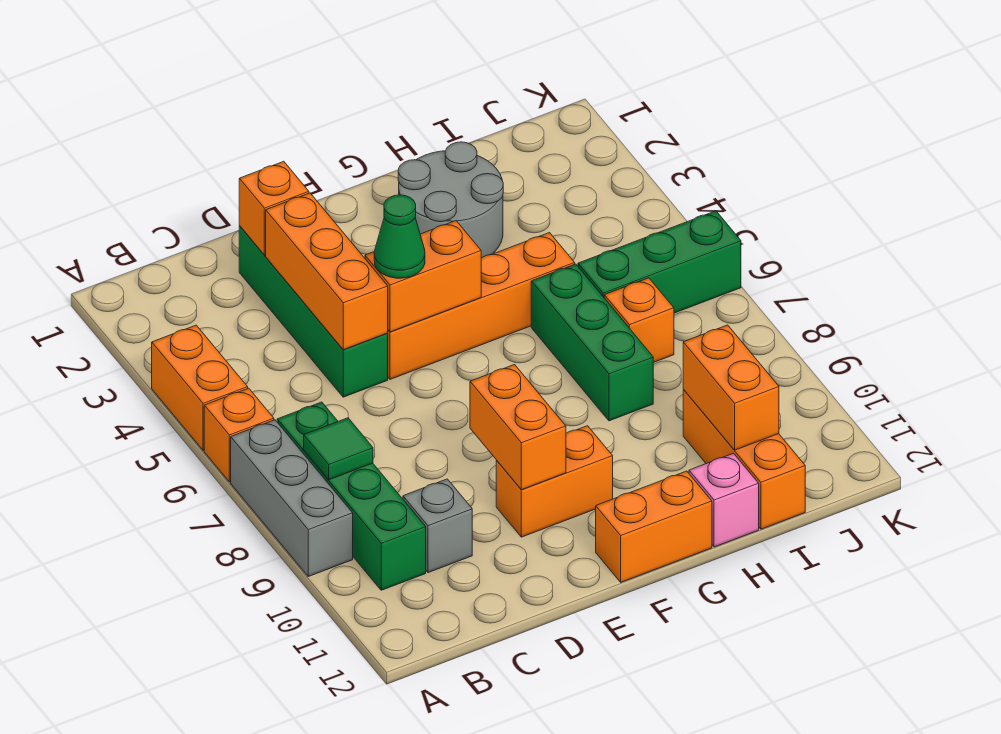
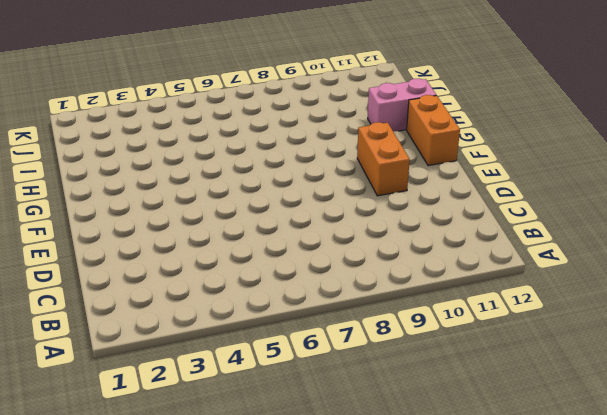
pink 1x2 brick [368,79,436,131] -> pink 1x1 brick [689,453,759,547]
none -> orange 1x2 brick [152,325,248,450]
none -> orange 1x1 brick [204,388,274,482]
none -> grey 1x3 brick [231,420,353,576]

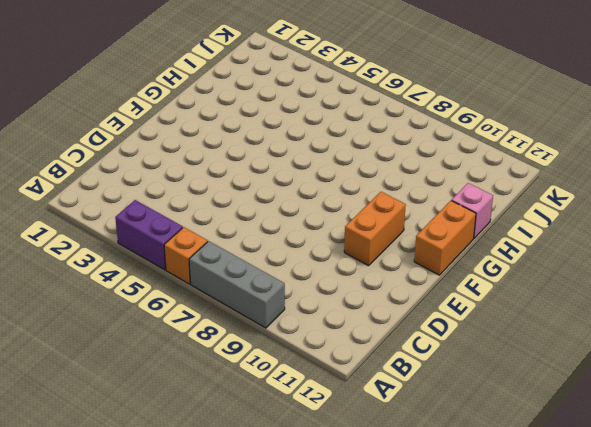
purple 1x2 brick [115,200,183,270] -> orange 1x2 brick [152,325,248,450]
none -> green 1x4 brick [277,402,426,590]
none -> grey 1x1 brick [403,479,472,573]
none -> green 1x4 brick [239,226,388,397]

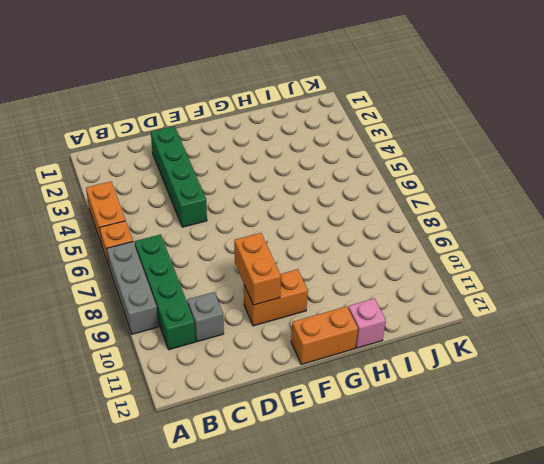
none -> orange 1x4 brick [388,233,575,379]
none -> grey 2x2 round brick [398,142,503,258]
none -> green 1x3 brick [531,264,653,421]

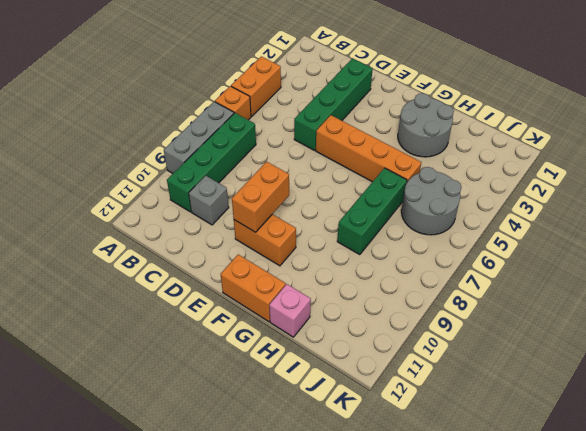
grey 2x2 round brick [401,167,461,235] -> green 1x3 brick [578,211,741,313]
none -> orange 1x1 brick [604,278,674,363]
none -> orange 1x3 brick [683,390,805,529]
none -> green 1x1 tile [304,418,373,480]

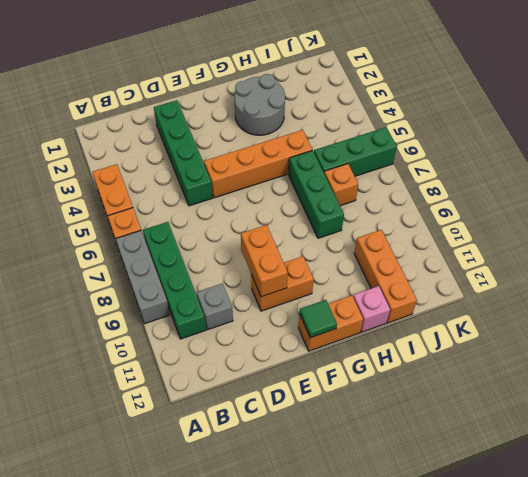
green 1x1 tile [300,300,337,338] -> green 1x1 tile moved to [304,418,373,480]
none -> orange 1x1 brick [239,161,309,255]
none -> orange 1x3 brick [266,193,388,350]
none -> orange 1x2 brick [365,221,481,332]

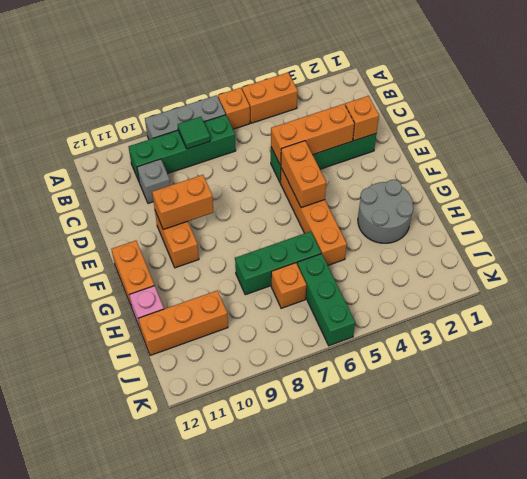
none -> orange 1x2 brick [683,325,779,450]
none -> green 1x1 cone [374,195,425,278]

